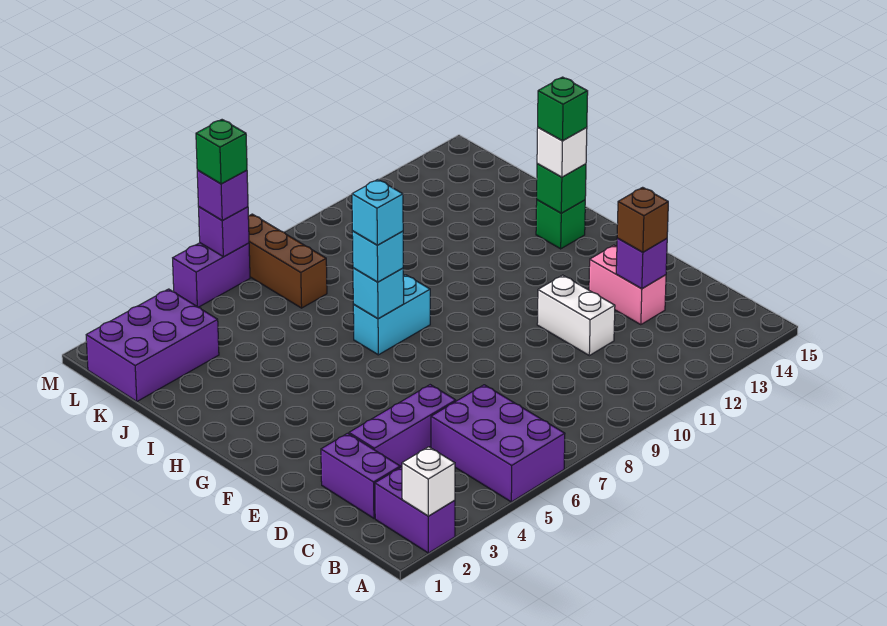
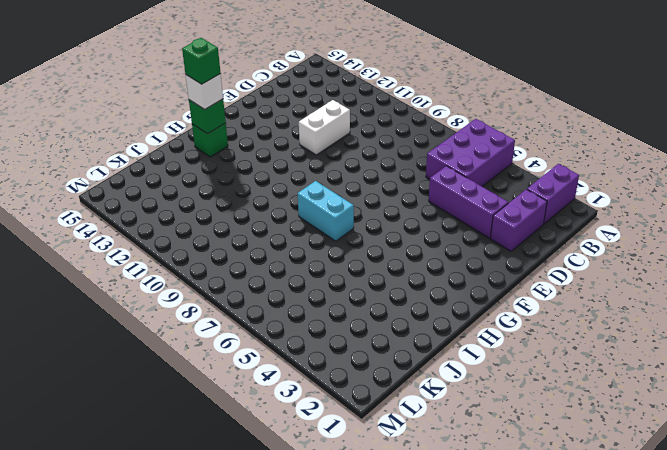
none -> pink 1x2 brick [589,245,666,325]
none -> purple 2x3 brick [86,289,219,401]
none -> brown 1x3 brick [248,214,327,308]

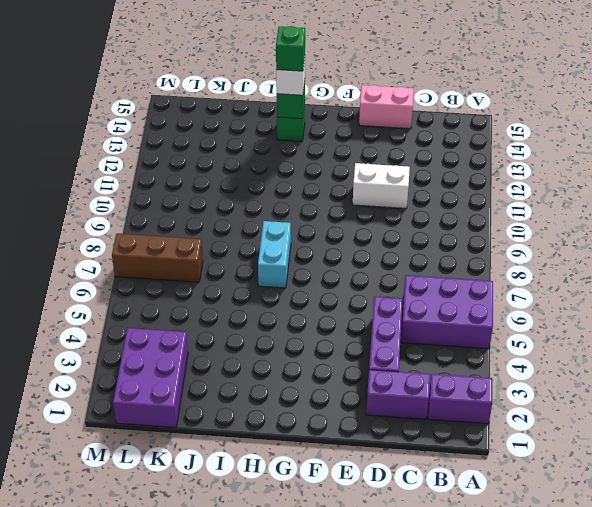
pink 1x2 brick [359,85,414,129] -> pink 1x2 brick moved to [589,245,666,325]
none -> purple 1x2 brick [173,243,250,307]
none -> white 1x1 brick [402,447,455,516]
none -> purple 1x1 brick [616,238,667,289]

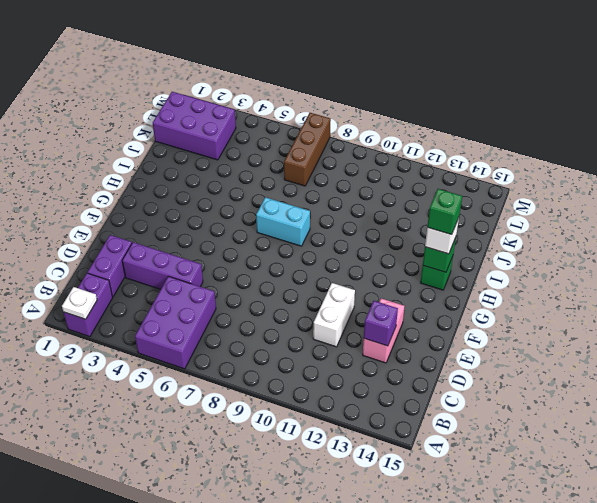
white 1x1 plate [62,287,97,319] -> white 1x1 brick [402,447,455,516]
none -> purple 1x2 brick [173,243,250,307]
none -> cyan 1x1 brick [353,268,404,319]
none -> purple 1x1 brick [199,207,249,257]

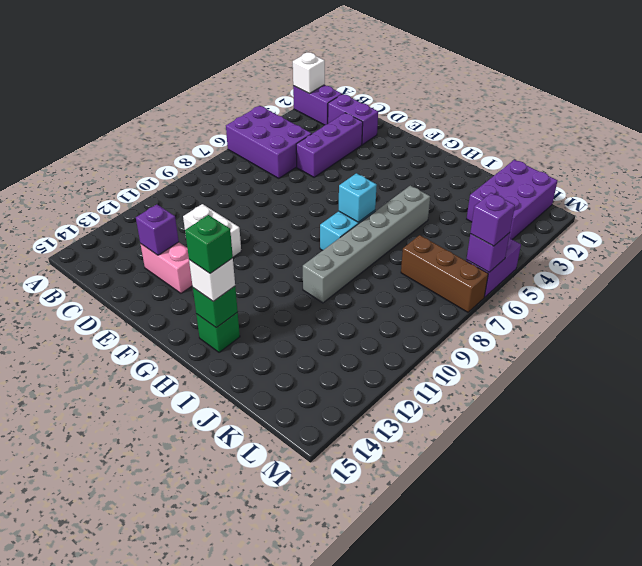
grey 1x6 brick [303,186,430,303] -> none
none -> brown 1x1 brick [617,187,668,252]
none -> cyan 1x1 brick [352,231,403,282]
none -> cyan 1x1 brick [352,180,403,245]

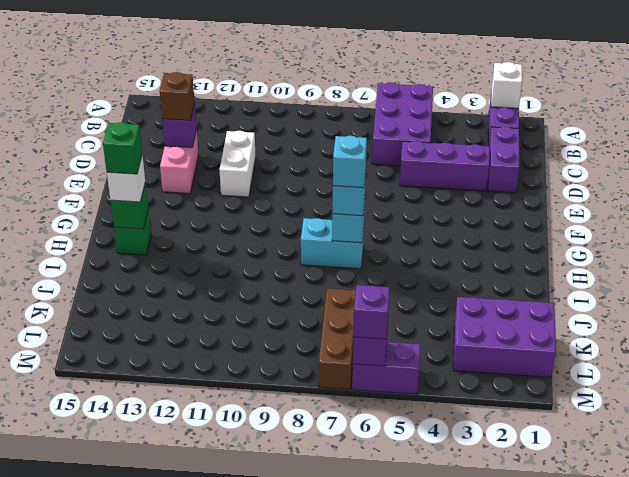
none -> green 1x1 brick [196,120,247,184]

